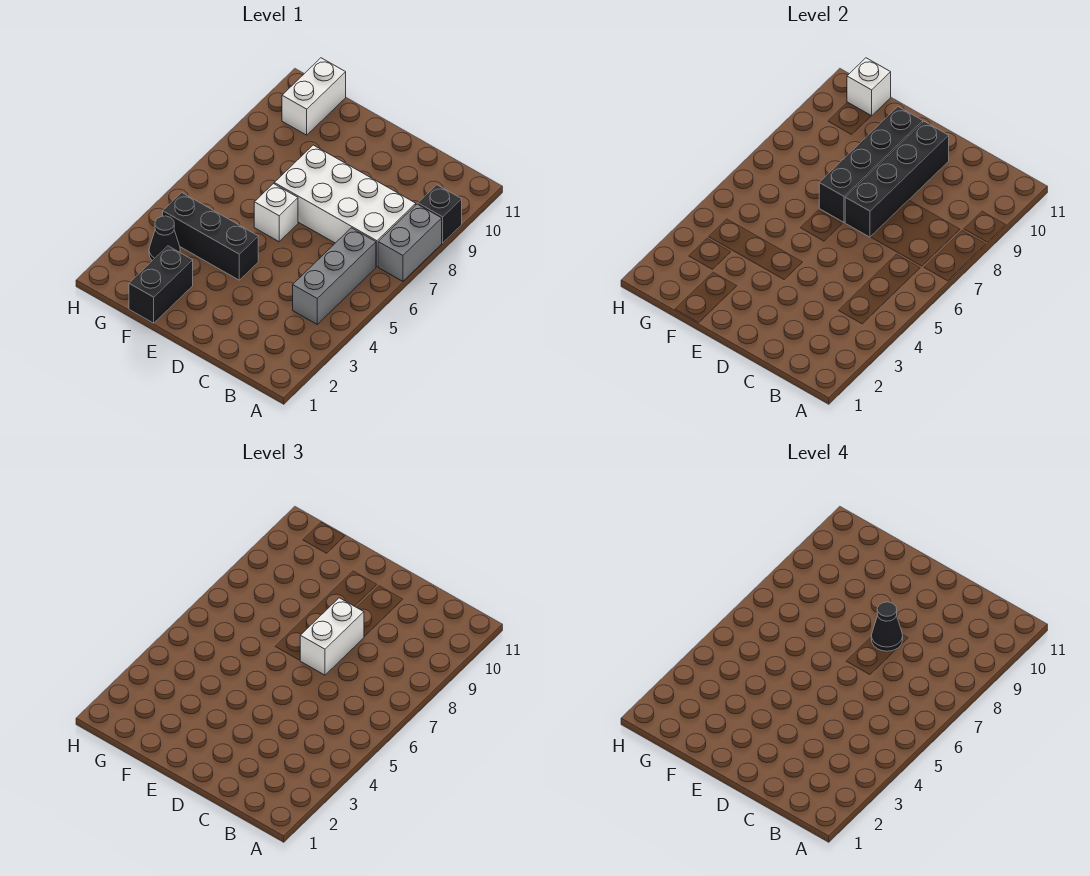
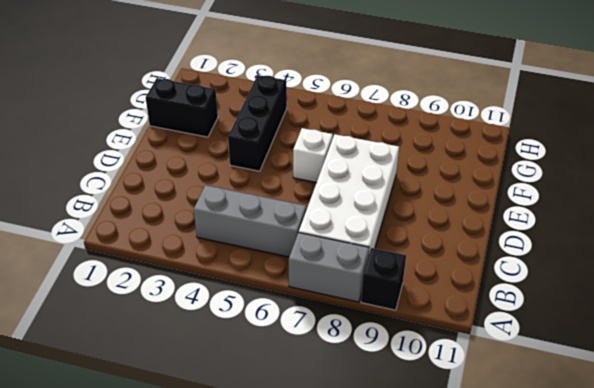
none -> black 1x1 cone [149,216,180,261]
none -> white 1x2 brick [282,58,346,135]
none -> black 1x4 brick [845,122,949,237]

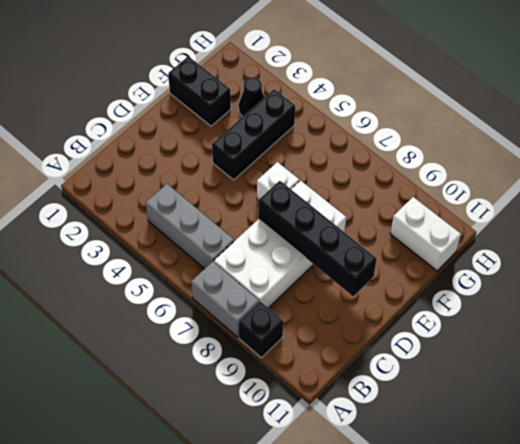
none -> black 1x4 brick [819,107,923,222]
none -> white 1x1 brick [847,58,891,116]
none -> white 1x2 brick [300,598,364,675]

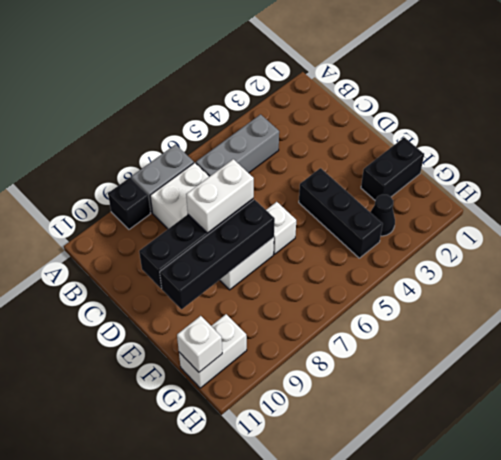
none -> black 1x1 cone [871,602,903,651]

